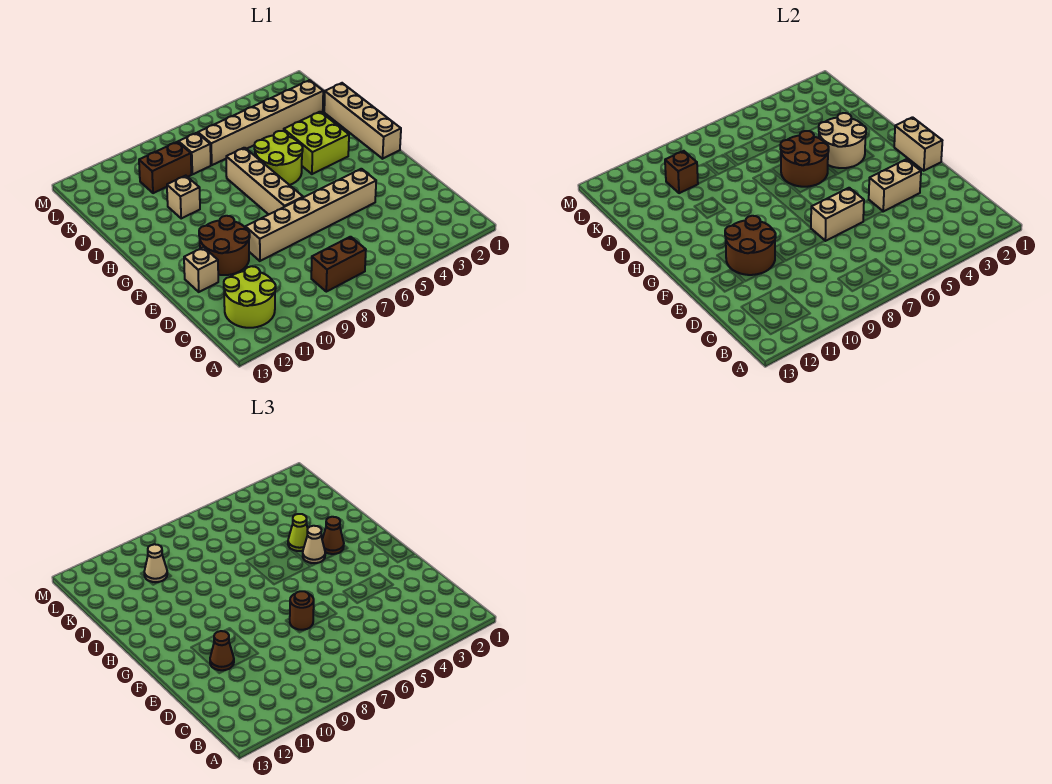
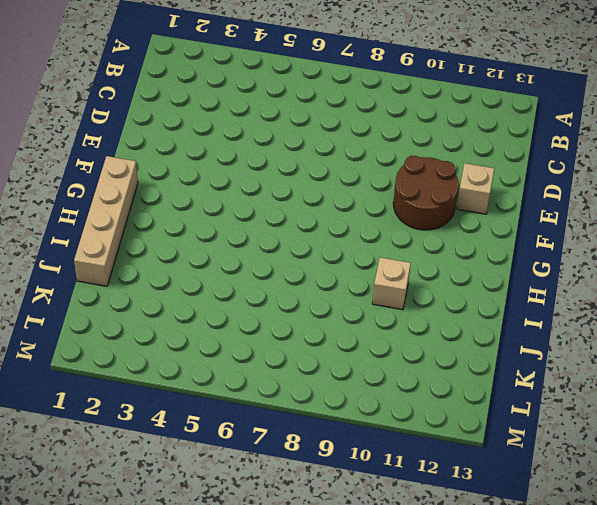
none -> brown 1x2 brick [311,237,366,292]
none -> lime 2x2 round brick [224,266,276,328]
none -> tan 1x6 brick [245,169,376,261]

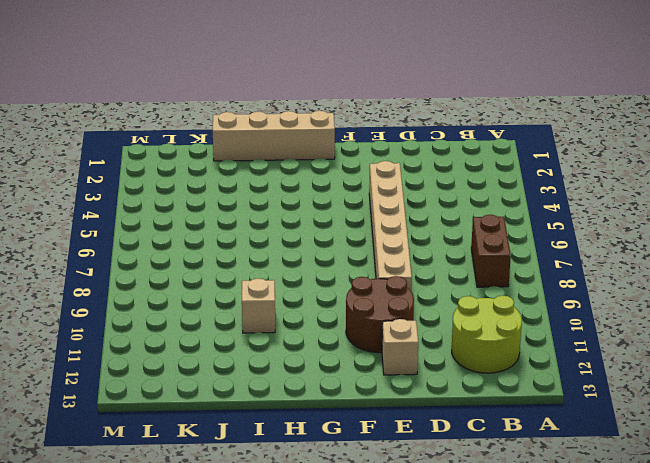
none -> tan 1x4 brick [226,148,303,214]
none -> lime 2x2 brick [284,112,349,174]
none -> lime 2x2 round brick [254,131,303,185]

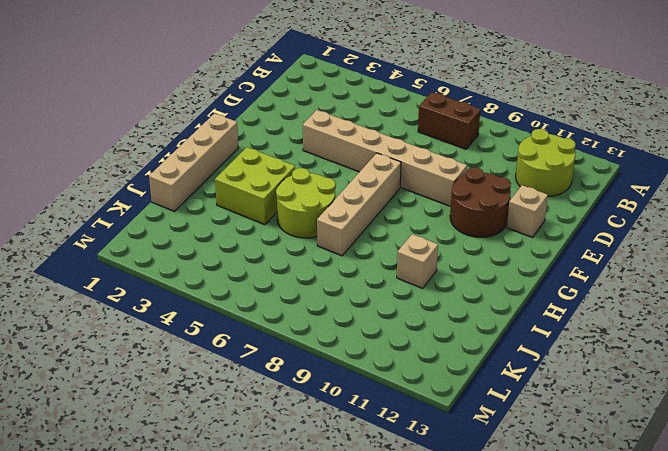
none -> tan 1x6 brick [198,80,323,165]
none -> tan 1x1 brick [178,133,211,174]
none -> brown 1x2 brick [139,142,191,193]

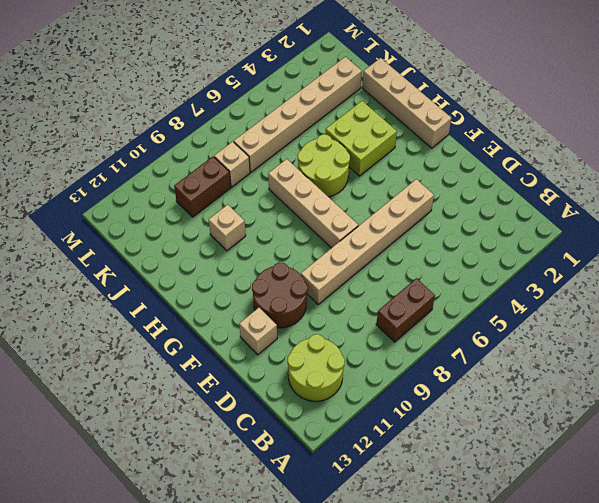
none -> tan 1x2 brick [869,159,921,211]
none -> tan 1x2 brick [811,188,864,241]
none -> brown 2x2 round brick [725,216,776,275]

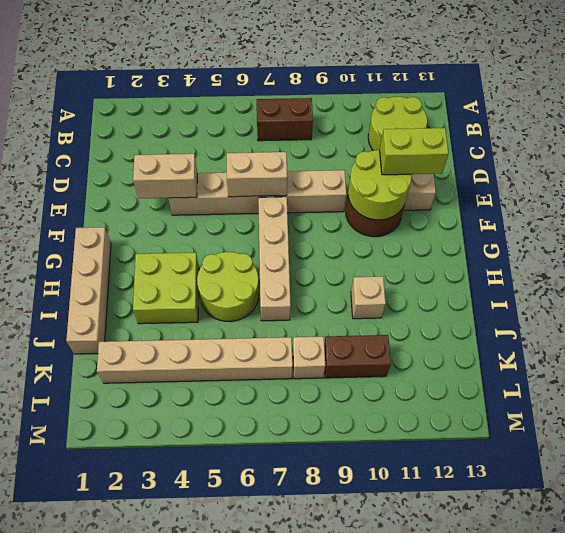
lime 2x2 round brick [348,150,411,220] -> brown 2x2 round brick [725,216,776,275]
lime 1x2 brick [380,128,449,175] -> brown 1x1 cone [210,631,234,670]
none -> tan 1x2 brick [894,117,942,171]
none -> tan 2x2 round brick [819,113,866,168]
none -> brown 2x2 round brick [780,131,829,187]

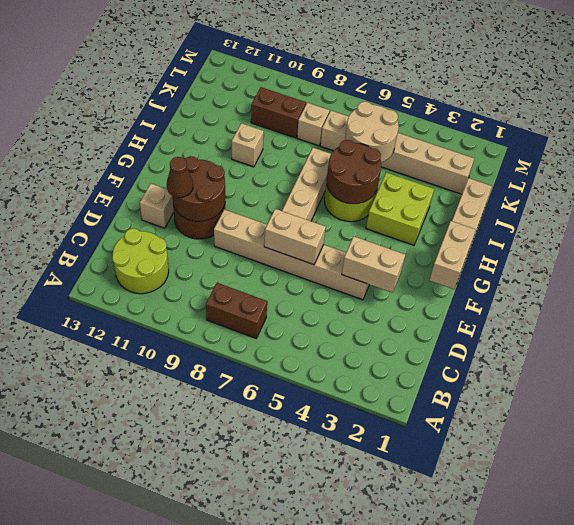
tan 2x2 round brick [345,102,399,162] -> tan 2x2 round brick moved to [819,113,866,168]
none -> brown 1x1 brick [665,151,698,193]
none -> brown 1x1 round brick [290,591,314,630]
none -> brown 1x1 cone [322,517,344,554]

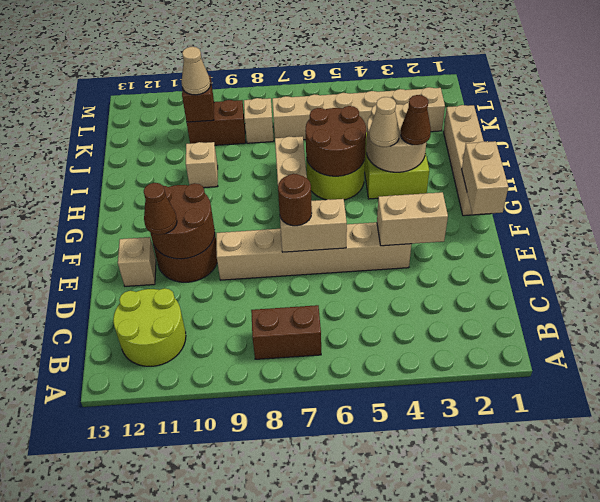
none -> lime 1x1 cone [288,514,308,551]

